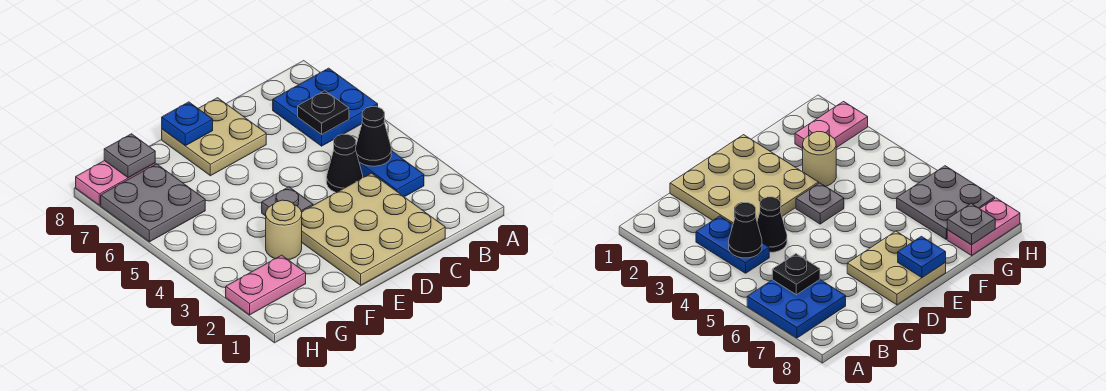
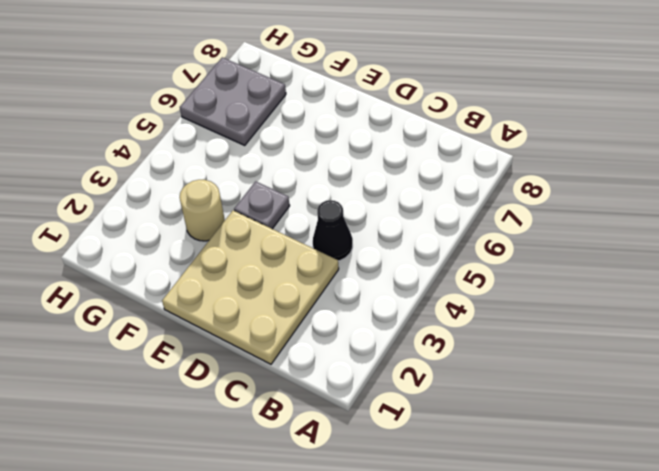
none -> blue 2x2 plate [273,68,378,146]
none -> blue 1x2 plate [359,151,424,197]
none -> tan 2x2 plate [162,98,266,176]

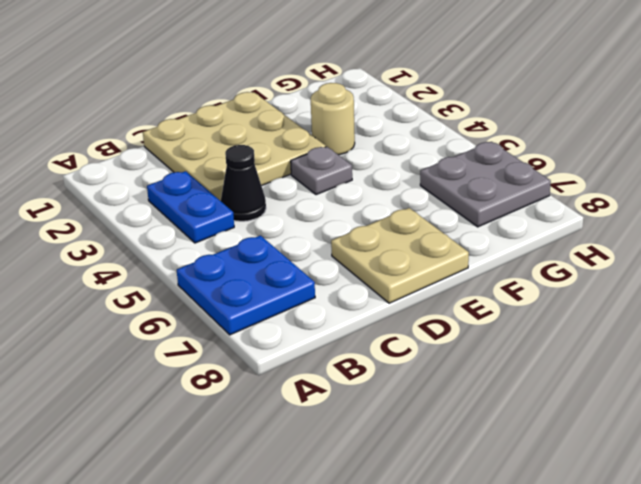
none -> pink 1x2 plate [226,255,306,315]
none -> pink 1x2 plate [76,161,155,205]
none -> black 1x1 cone [356,107,391,166]

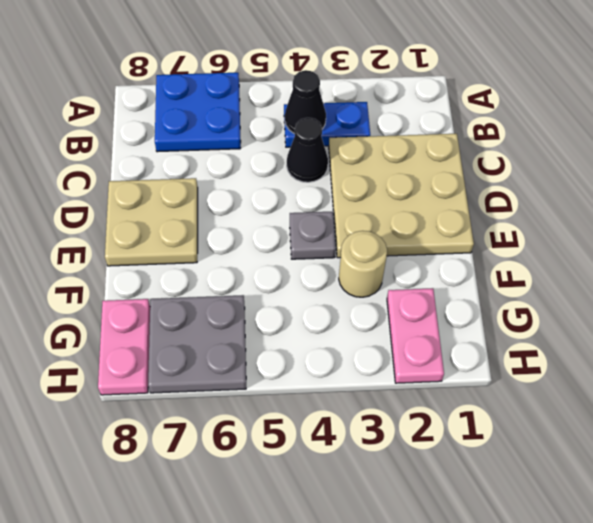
none -> black 1x1 plate [298,91,349,135]
none -> blue 1x1 plate [162,102,213,146]
none -> grey 1x1 plate [104,134,155,178]

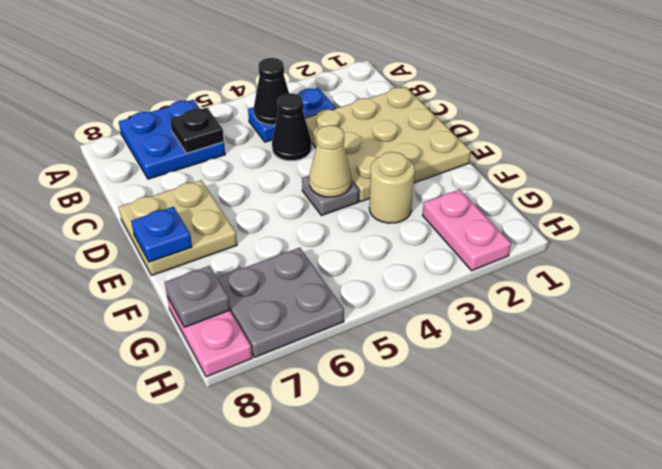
tan 1x1 cone [309,125,351,197] -> none

